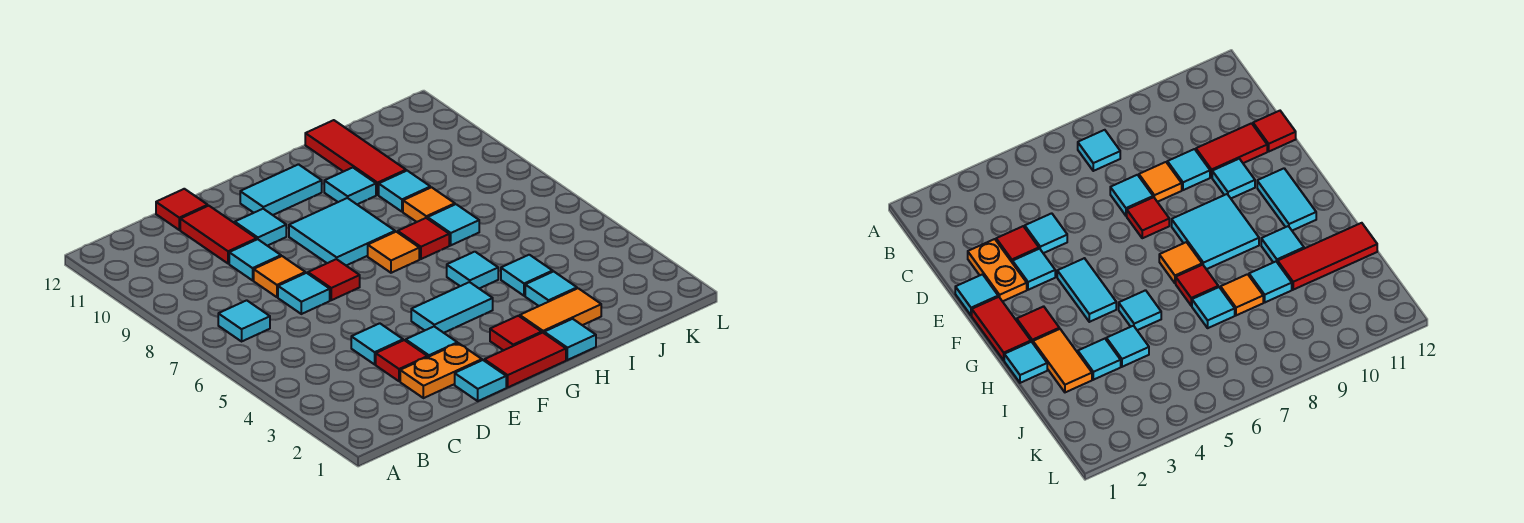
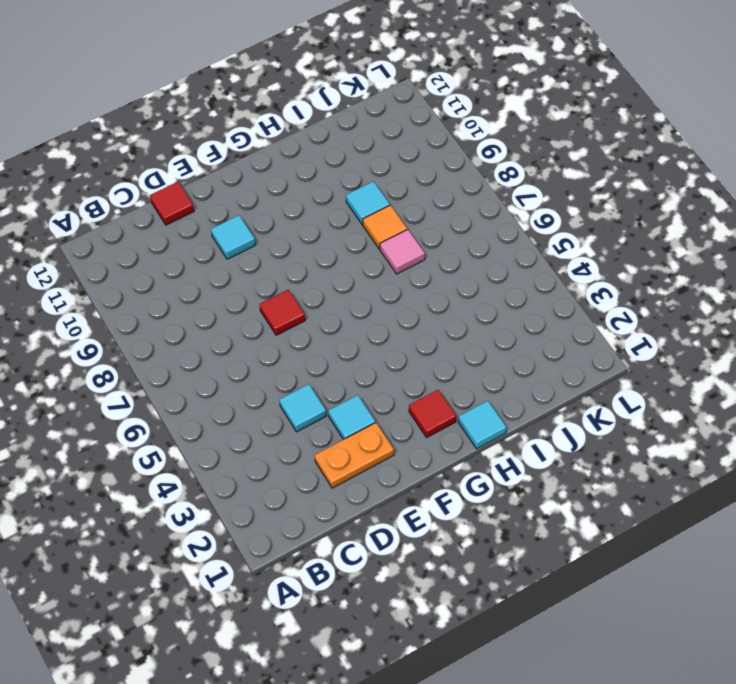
pink 1x1 tile [380,230,425,274] -> cyan 1x1 tile [428,204,479,245]
none -> cyan 1x1 tile [218,300,270,341]
none -> red 1x1 tile [376,340,428,381]
none -> cyan 1x1 tile [278,273,330,314]
none -> orange 1x1 tile [254,256,305,297]

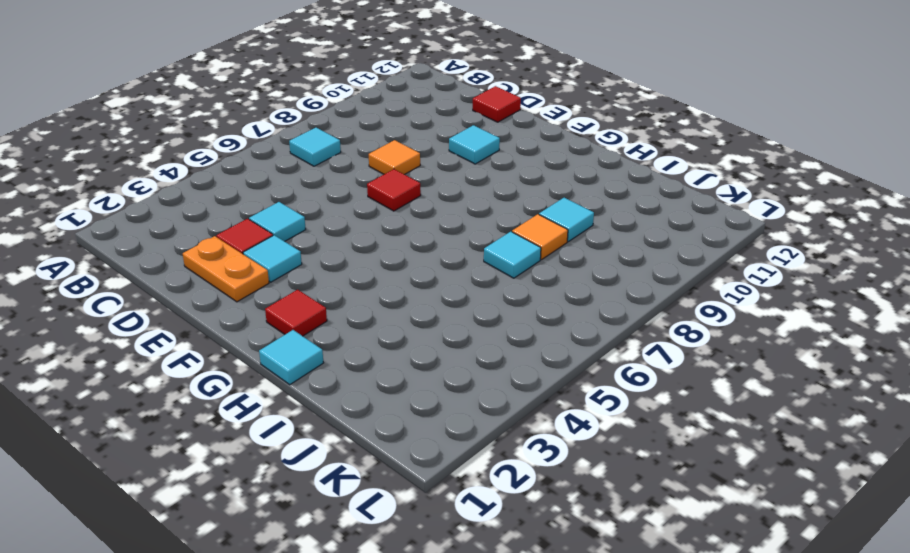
none -> cyan 1x1 tile [278,273,330,314]
none -> cyan 1x1 tile [229,239,281,280]
none -> red 1x2 tile [180,206,257,264]
none -> cyan 1x1 tile [455,360,506,401]

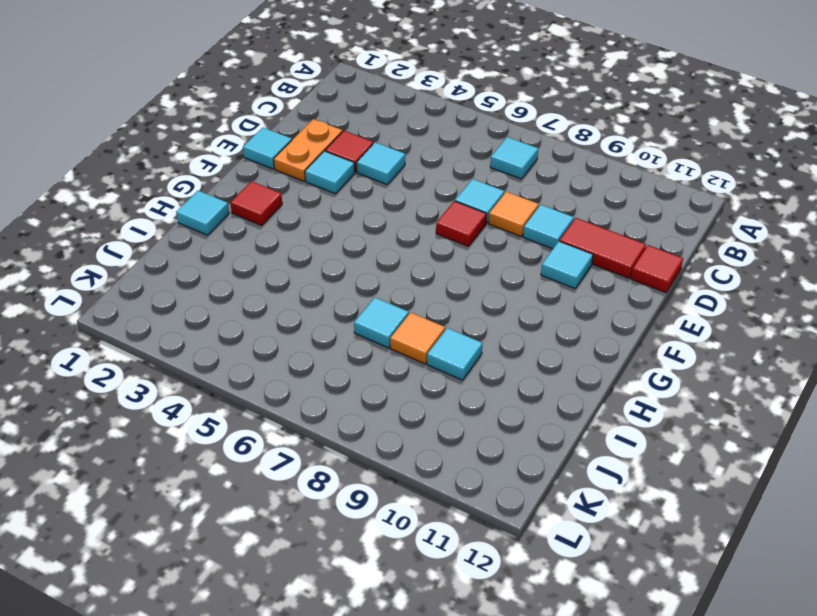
none -> red 1x2 tile [484,333,566,387]
none -> cyan 1x2 tile [411,282,493,333]
none -> cyan 2x2 tile [289,198,395,265]
none -> cyan 1x2 tile [240,164,322,215]

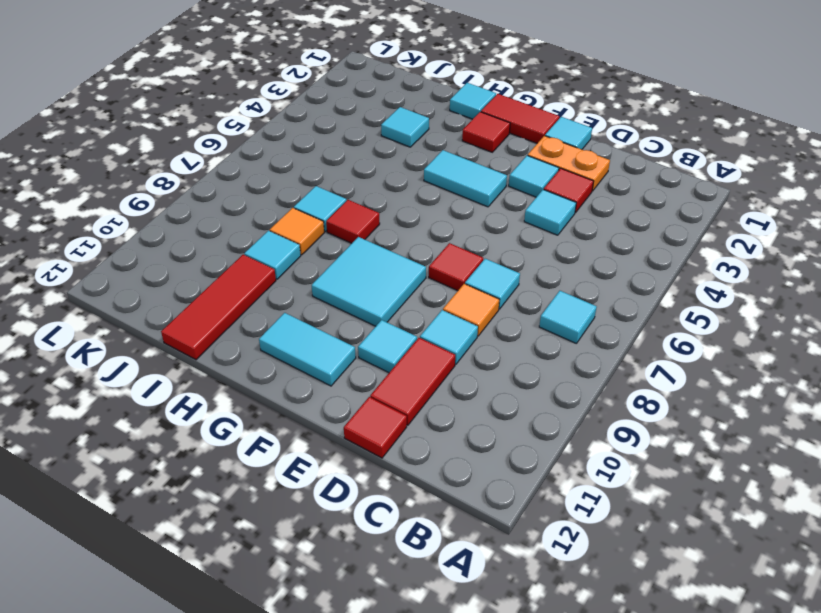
none -> orange 1x1 tile [368,232,419,273]
none -> orange 1x2 tile [520,288,601,333]
none -> cyan 1x1 tile [447,252,498,288]
none -> cyan 1x1 tile [324,168,376,204]

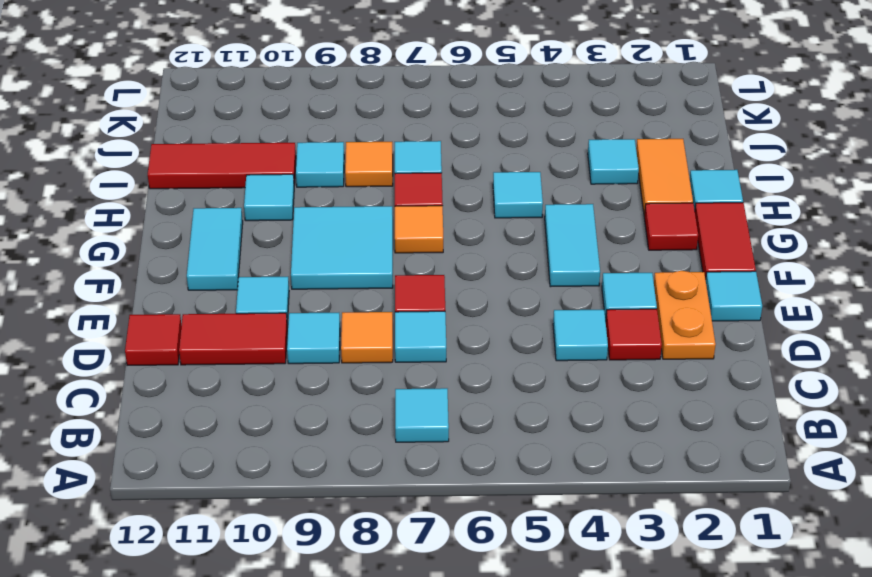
none -> cyan 1x1 tile [501,255,553,296]

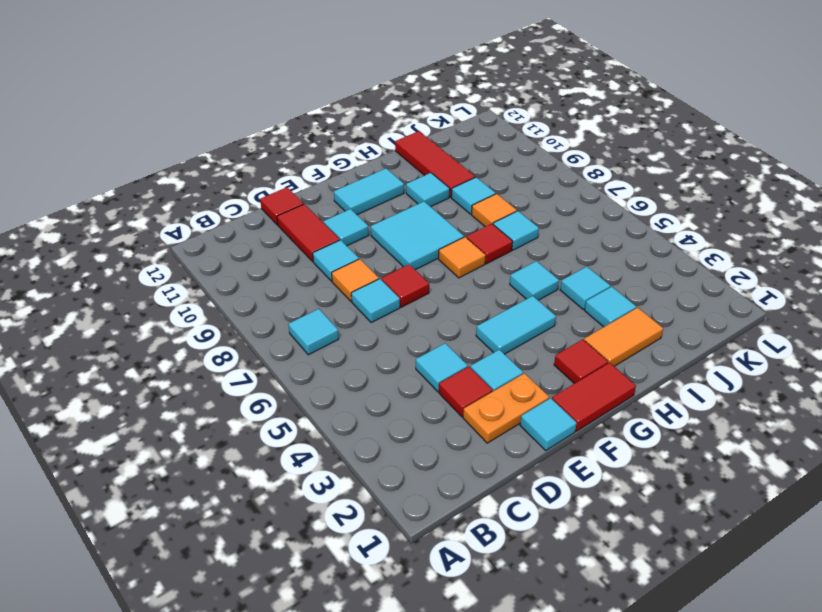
none -> cyan 1x1 tile [544,319,596,360]

